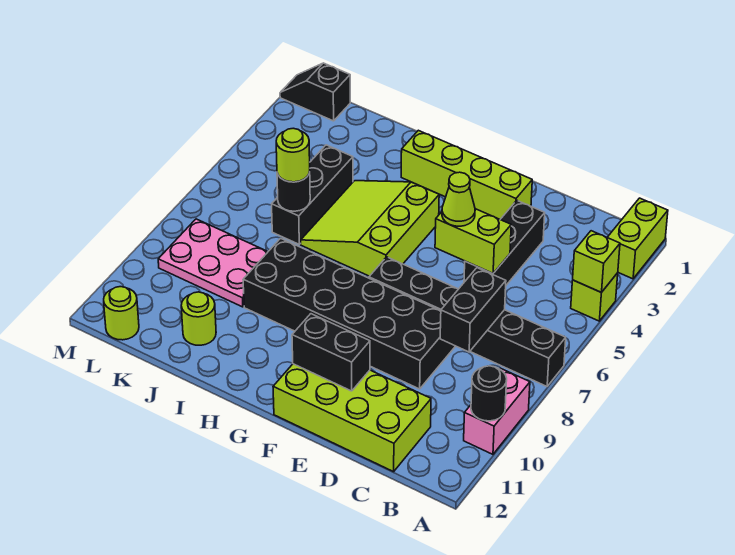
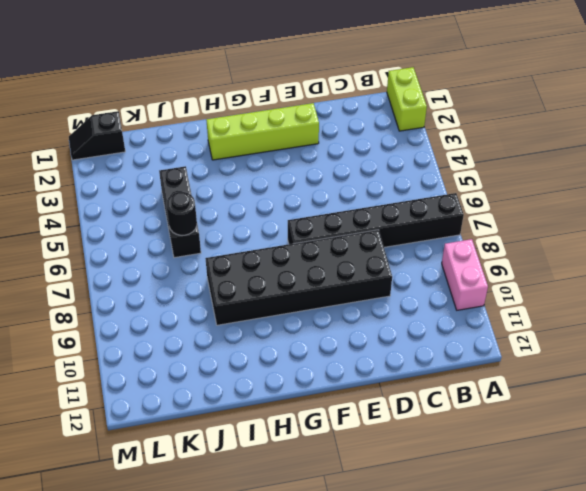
none -> lime 1x1 brick [571,273,618,321]
none -> lime 2x4 brick [273,364,431,472]
none -> black 1x3 brick [464,200,545,285]

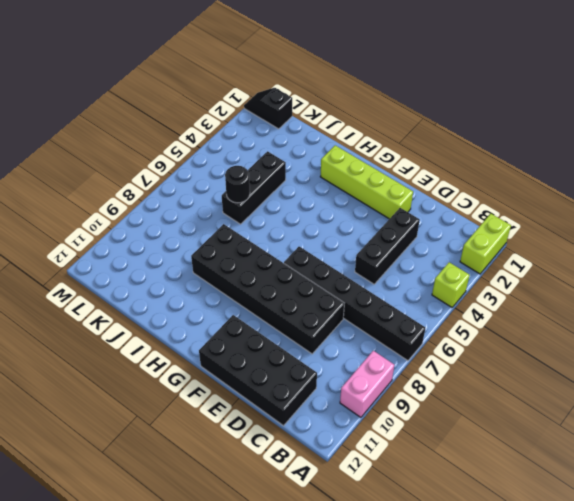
black 2x4 brick [199,315,317,426] -> lime 2x4 brick [273,364,431,472]
none -> lime 3x3 slope [301,181,439,276]
none -> pink 2x3 plate [158,219,268,307]
none -> lime 1x1 round brick [181,292,216,345]

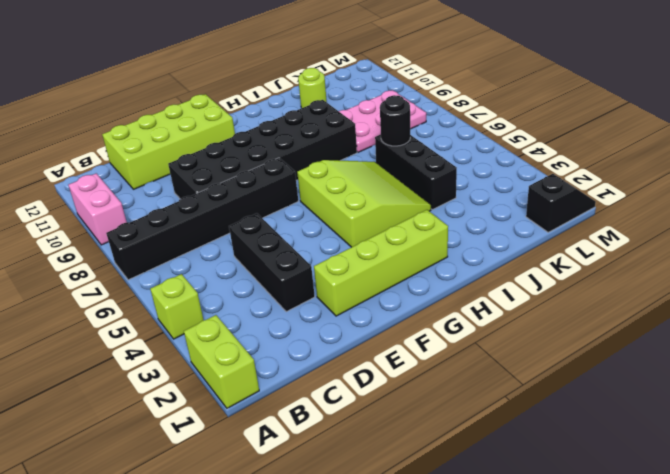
none -> lime 1x1 round brick [104,287,139,340]
none -> lime 1x1 brick [573,231,620,292]
none -> black 1x1 round brick [471,366,507,421]

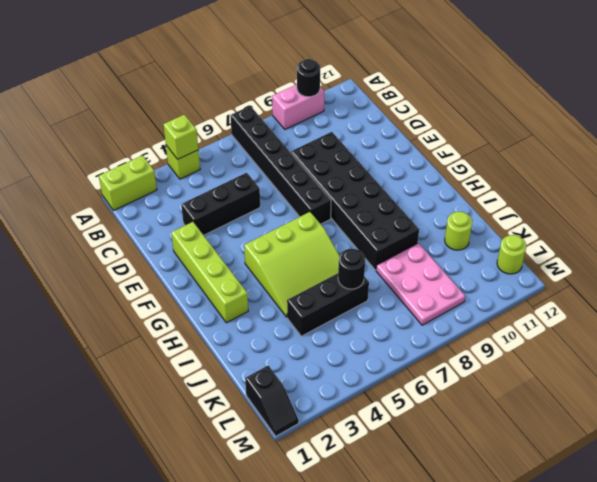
none -> lime 2x4 brick [273,364,431,472]
none -> black 1x2 brick [440,268,506,352]
none -> lime 1x2 brick [435,209,511,273]

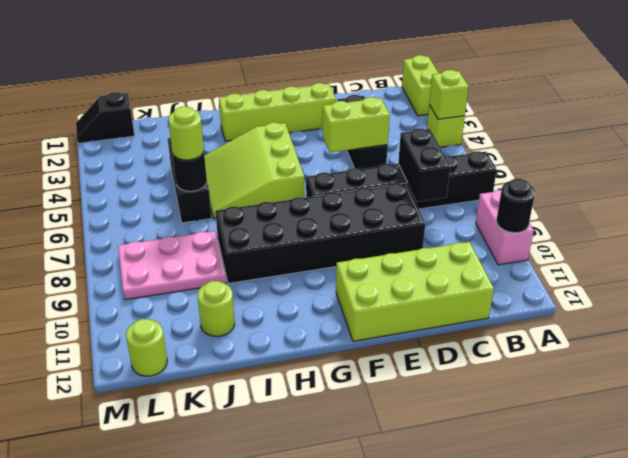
none -> black 1x2 brick [292,314,370,391]
none -> lime 1x1 cone [442,172,475,226]

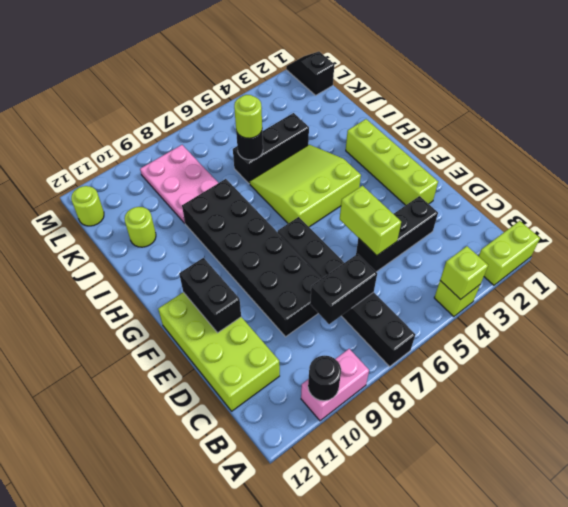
none -> lime 1x1 cone [442,172,475,226]

